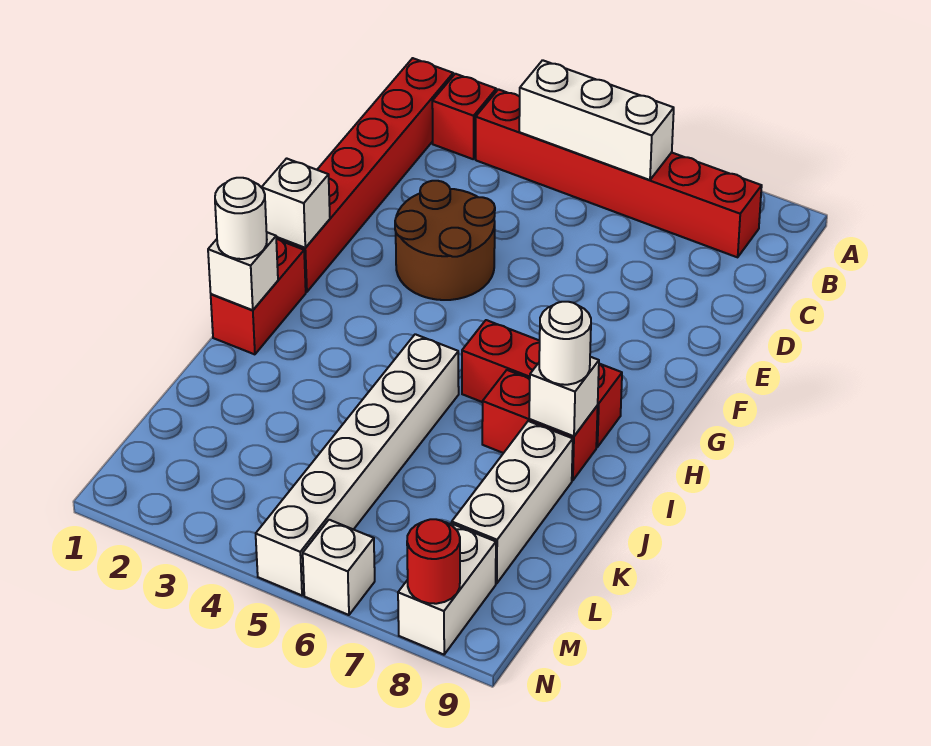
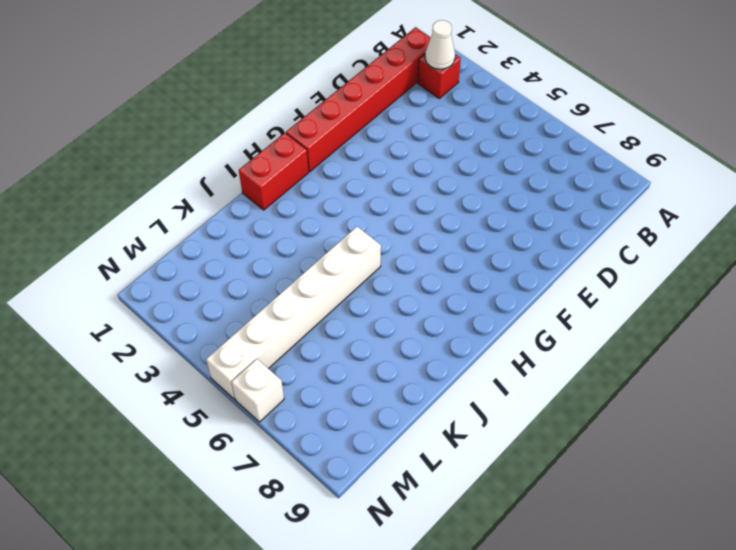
white 1x1 cone [425,20,455,69] -> none
none -> red 1x6 brick [476,89,762,257]
none -> brown 2x2 round brick [395,181,495,300]
none -> red 1x3 brick [462,320,622,447]

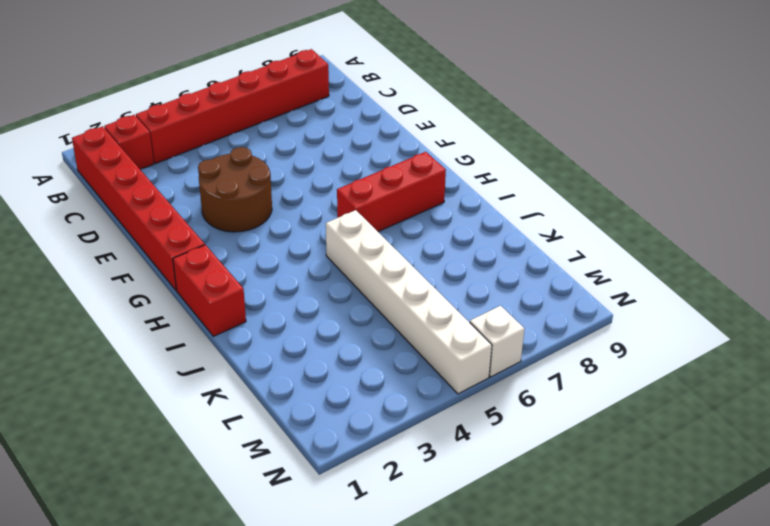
none -> red 1x2 brick [482,370,598,481]
none -> white 1x3 brick [452,421,573,583]
none -> white 1x2 brick [398,523,496,655]

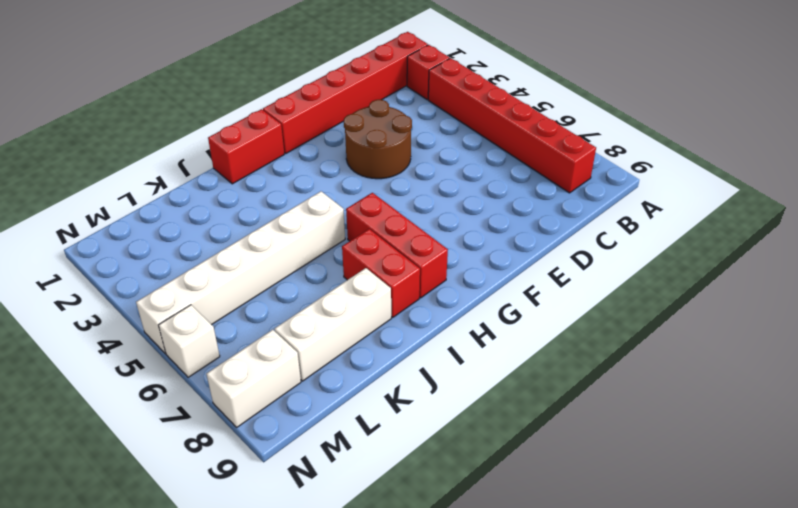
none -> white 1x3 brick [519,60,674,180]
none -> white 1x1 brick [262,158,330,248]
none -> white 1x1 brick [208,232,278,310]

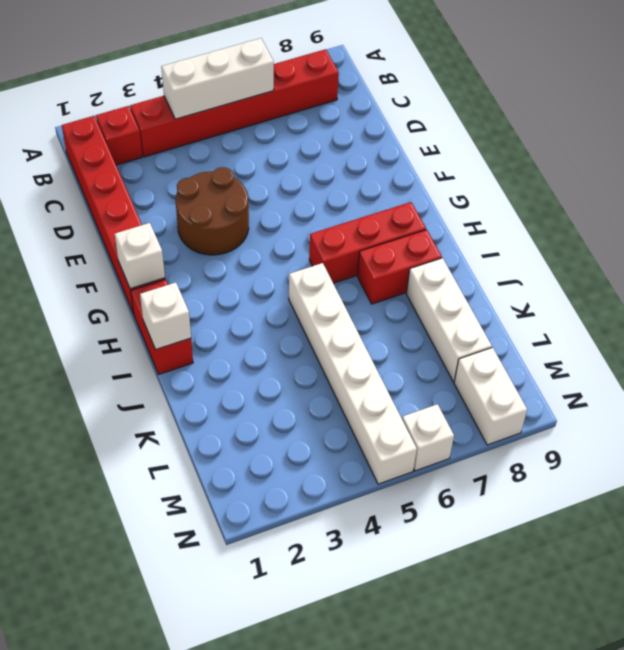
none -> white 1x1 brick [529,357,599,436]
none -> red 1x1 round brick [407,519,460,604]
none -> white 1x1 round brick [215,178,267,259]

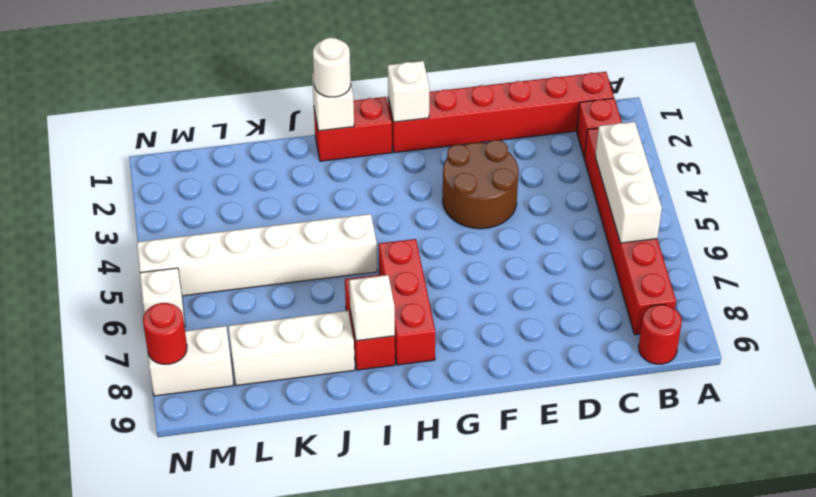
red 1x1 round brick [639,305,682,364] -> none
none -> white 1x1 round brick [539,302,591,385]

